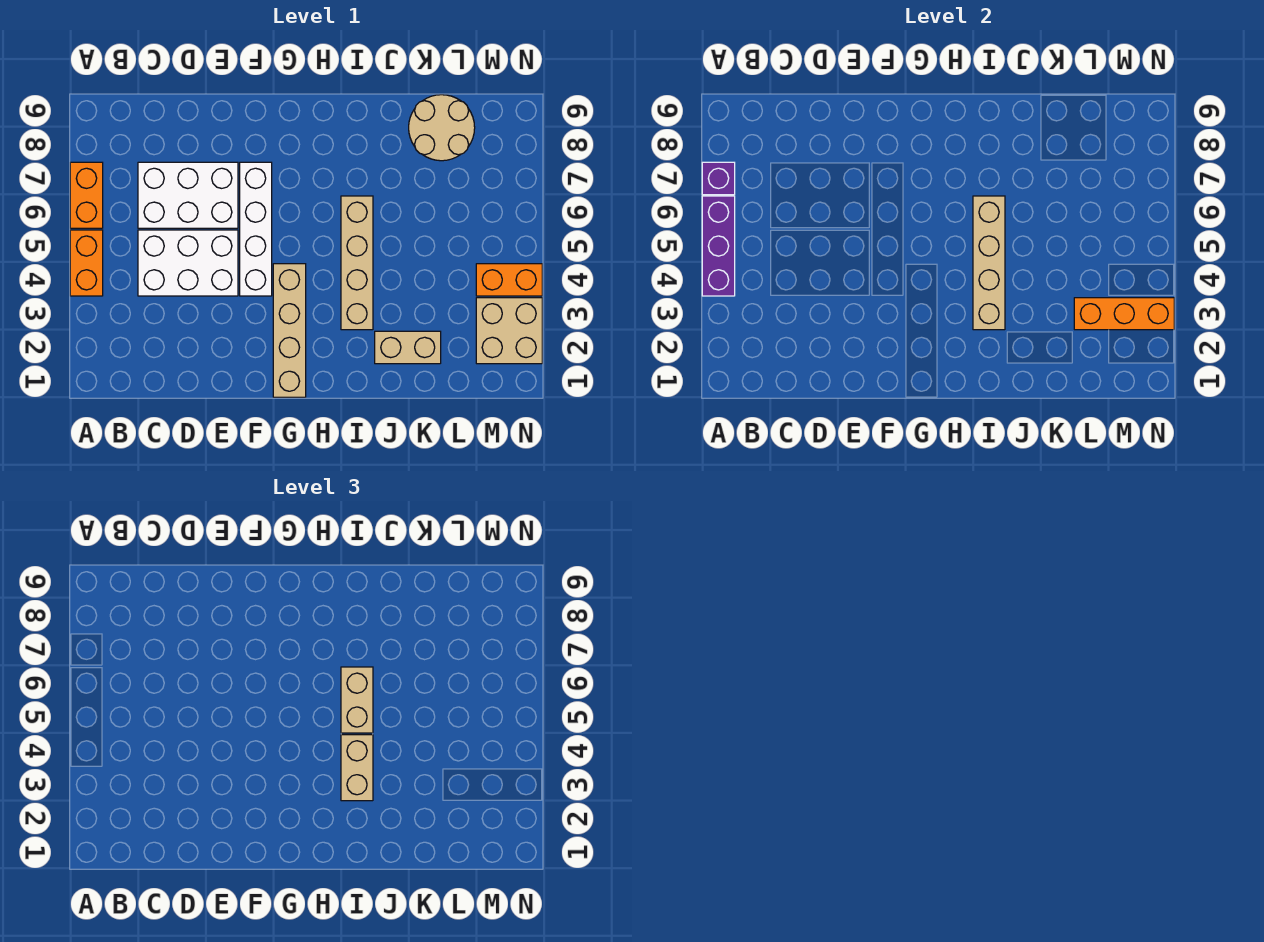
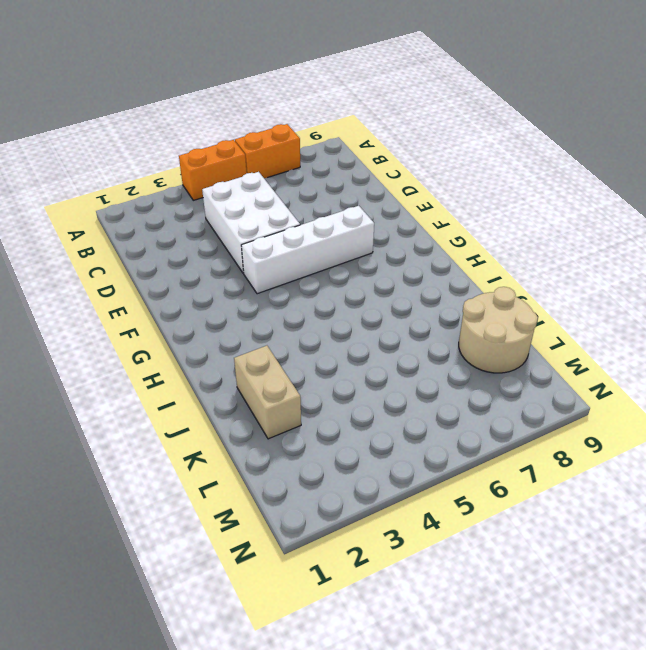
none -> white 2x3 brick [138,162,238,228]
none -> tan 1x4 brick [273,264,306,397]
none -> tan 1x4 brick [341,196,373,330]

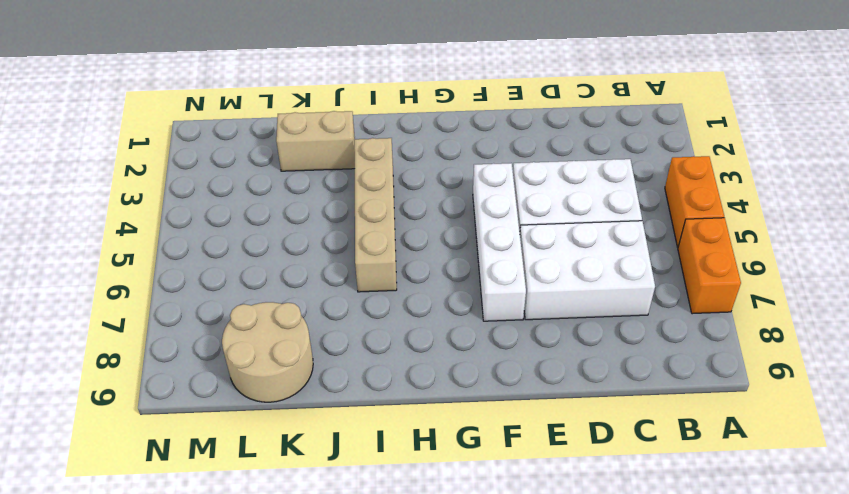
none -> tan 1x4 brick [273,264,306,397]
none -> tan 2x2 brick [476,298,542,364]
none -> orange 1x2 brick [476,264,542,296]

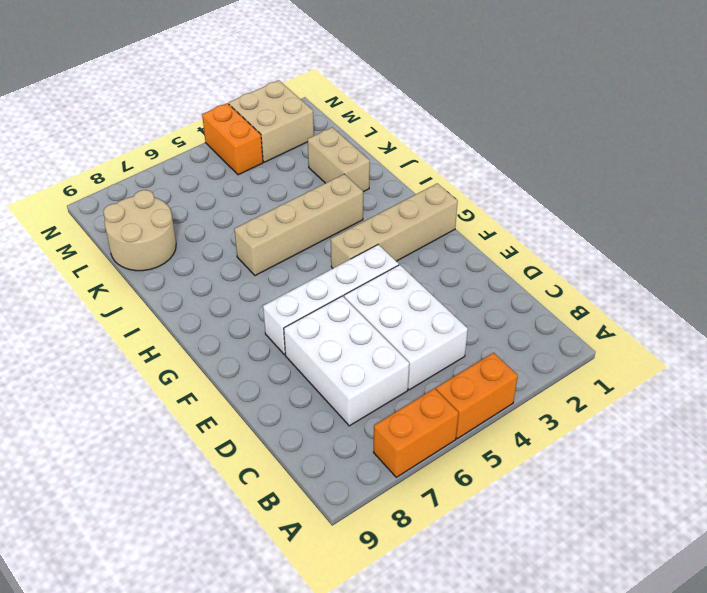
none -> purple 1x3 brick [702,196,735,296]
none -> purple 1x1 brick [702,162,735,195]
none -> tan 1x4 brick [973,196,1005,330]

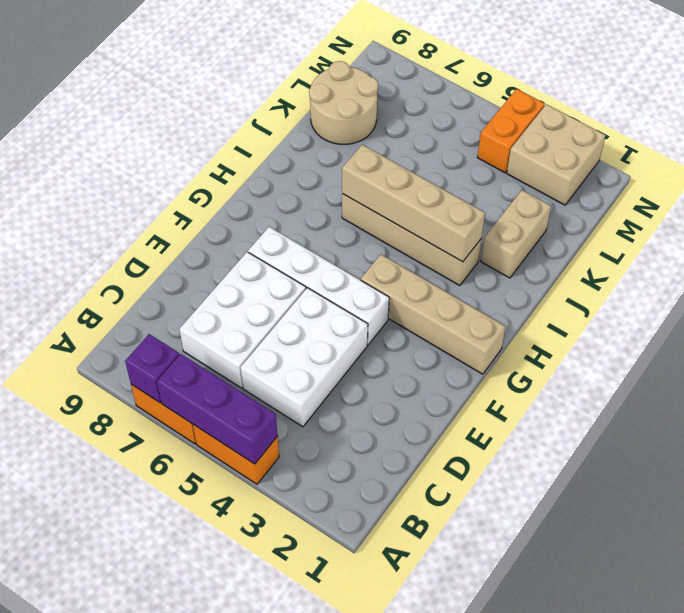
none -> orange 1x3 brick [1074,298,1174,330]
none -> tan 1x2 brick [341,735,373,801]
none -> tan 1x2 brick [341,667,373,733]

